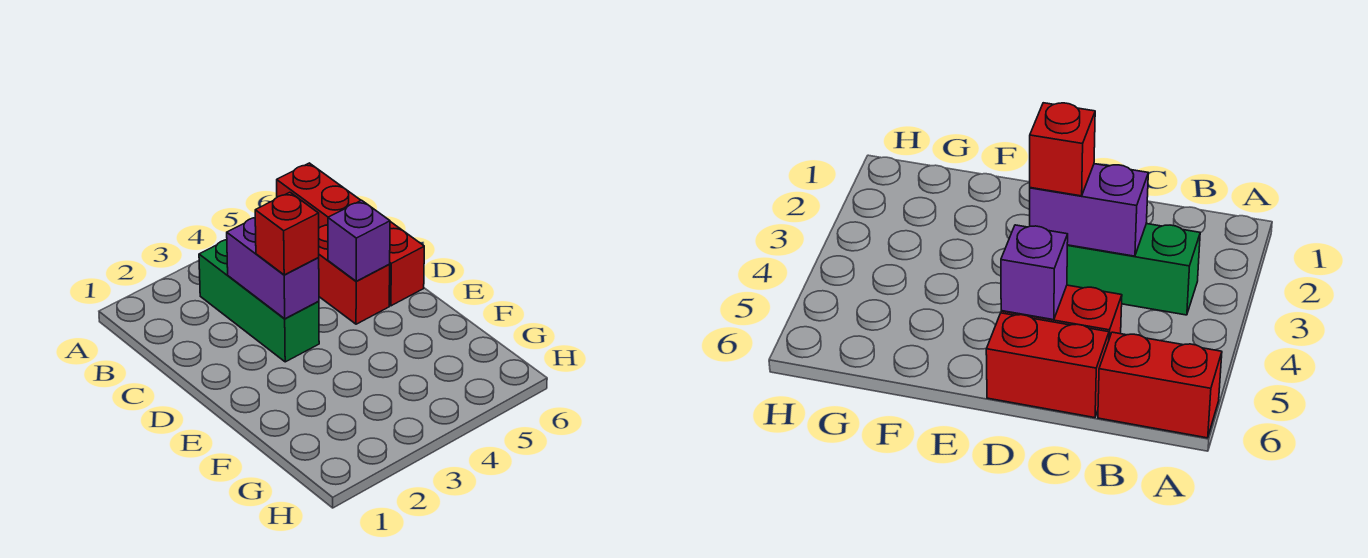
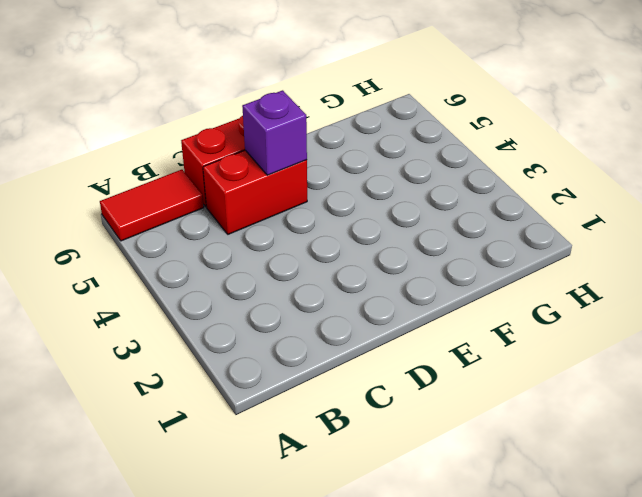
red 1x2 tile [100,170,204,241] -> red 1x2 brick [277,163,361,228]
none -> green 1x3 brick [199,240,319,362]
none -> purple 1x2 brick [227,218,319,319]

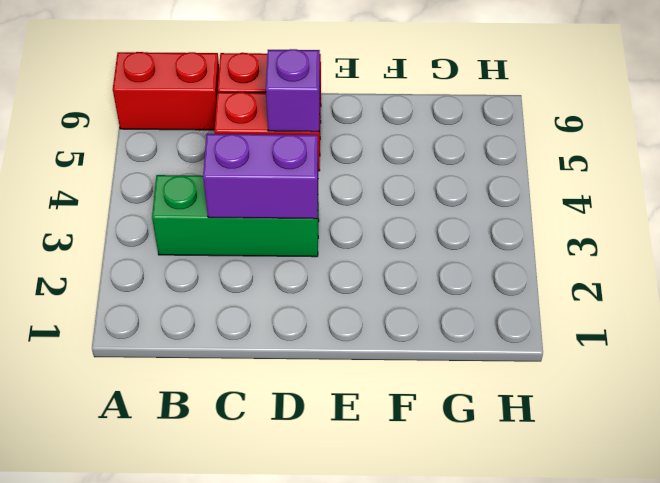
none -> red 1x1 brick [255,192,319,275]

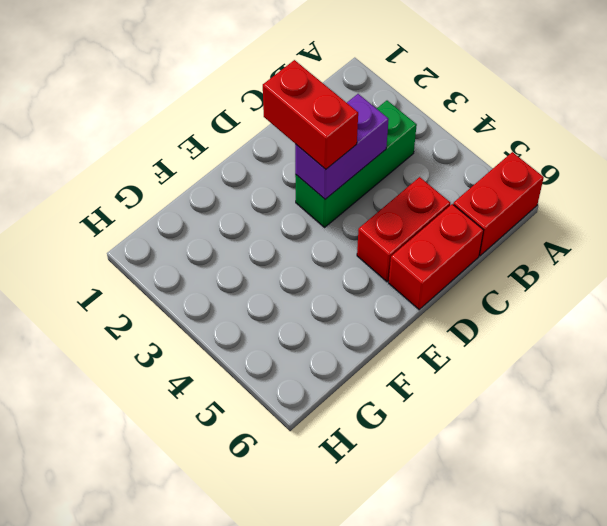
red 1x2 brick [263,60,358,169] -> red 1x1 brick [255,192,319,275]
none -> purple 1x1 brick [328,200,390,281]

